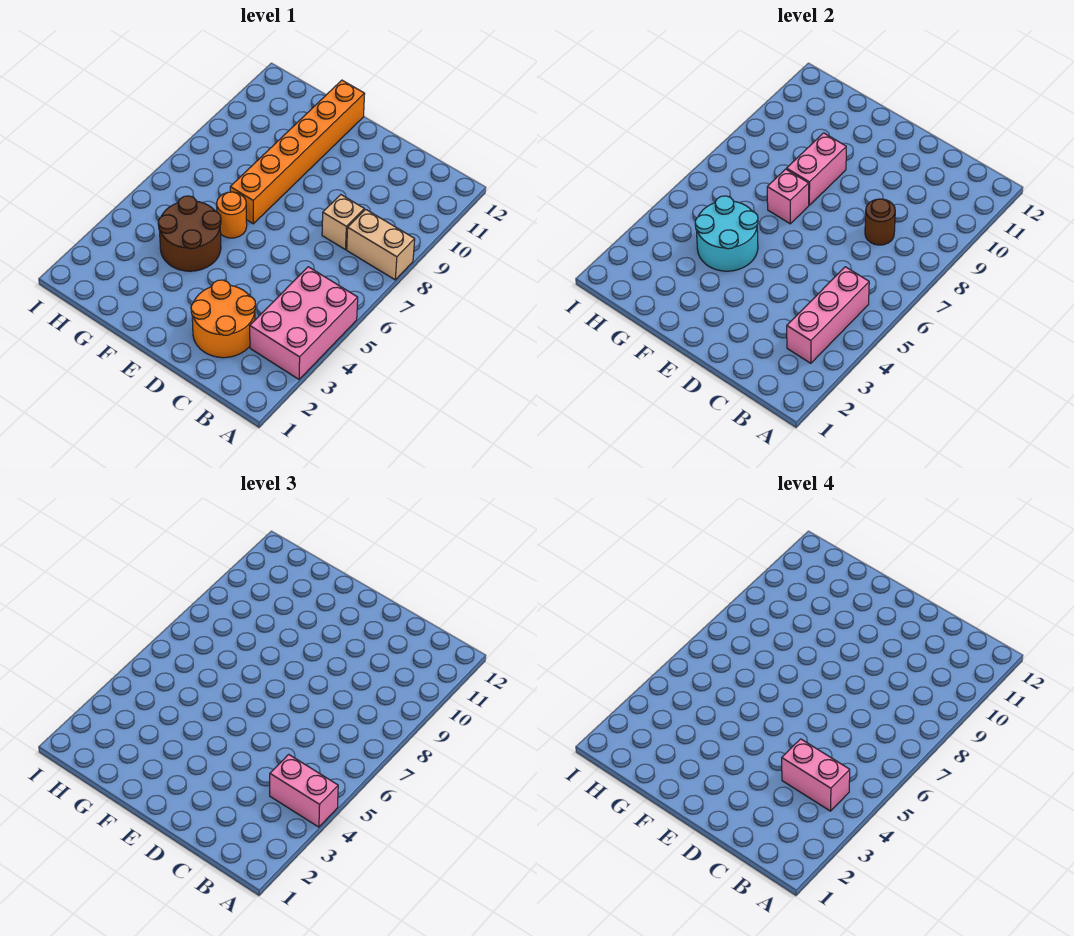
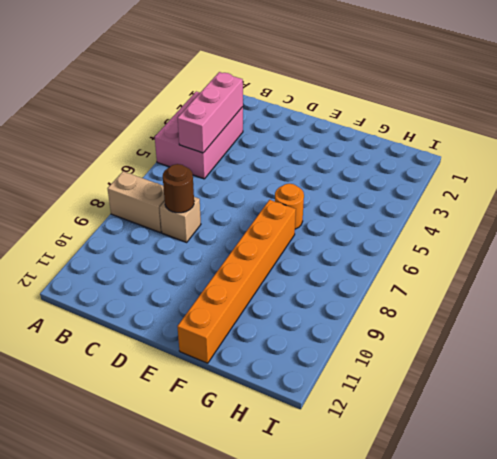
none -> orange 2x2 round brick [191,280,256,358]
none -> brown 2x2 round brick [158,196,221,271]
none -> cyan 2x2 round brick [695,196,758,271]

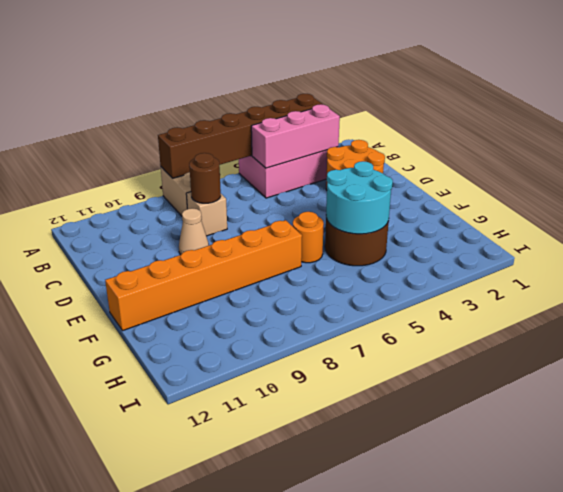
brown 1x6 brick [158,94,323,178] -> none
tan 1x1 cone [179,208,209,255] -> none
none -> pink 1x1 brick [767,169,809,224]
none -> pink 1x2 brick [787,133,846,205]
none -> pink 1x2 brick [270,754,338,827]

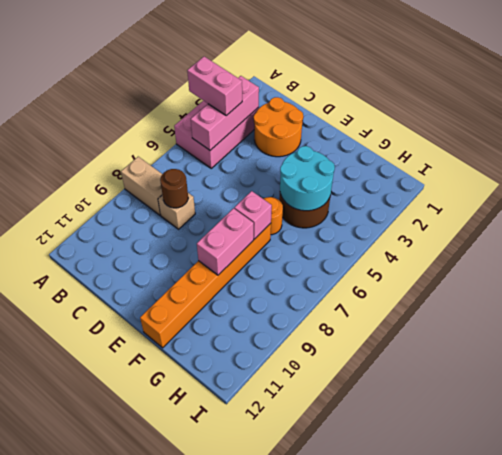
none -> pink 1x2 brick [782,739,850,811]

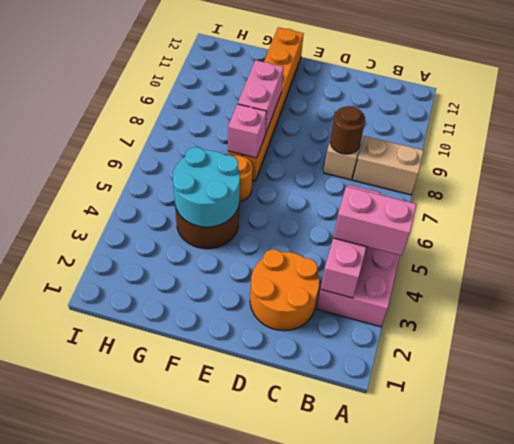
none -> pink 1x2 brick [782,739,850,811]

